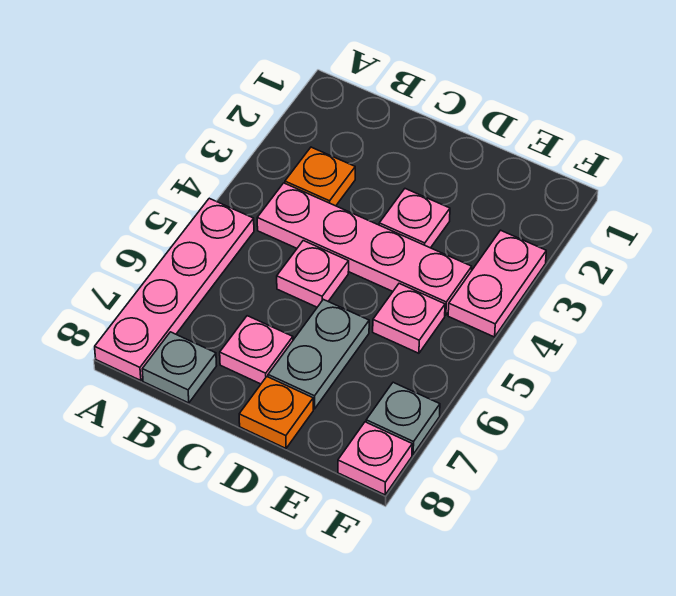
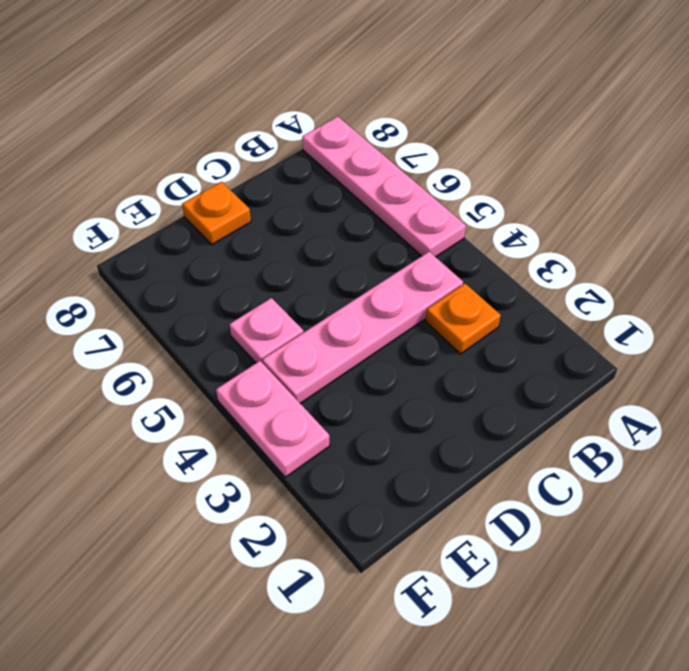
none -> grey 1x1 plate [142,332,217,403]
none -> pink 1x1 plate [277,241,349,307]
none -> pink 1x1 plate [220,316,293,384]

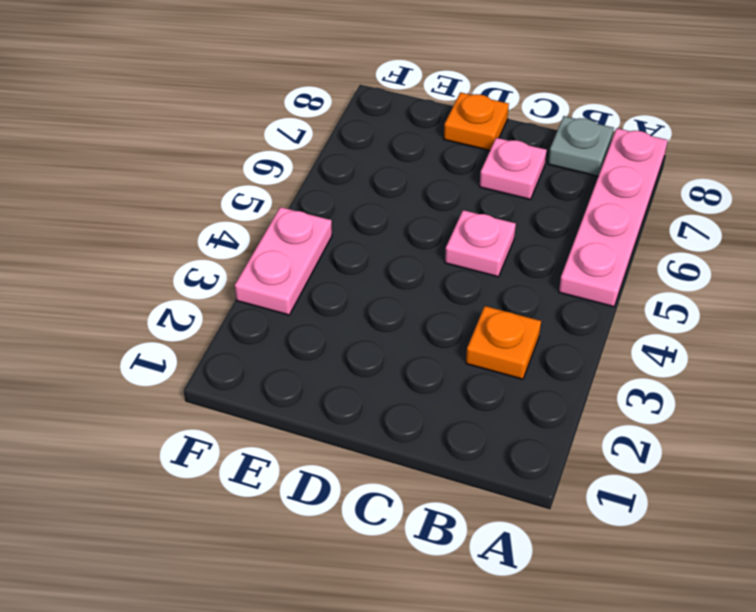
none -> pink 1x4 plate [257,183,472,315]
none -> pink 1x1 plate [379,189,450,248]
none -> grey 1x2 plate [268,299,369,409]

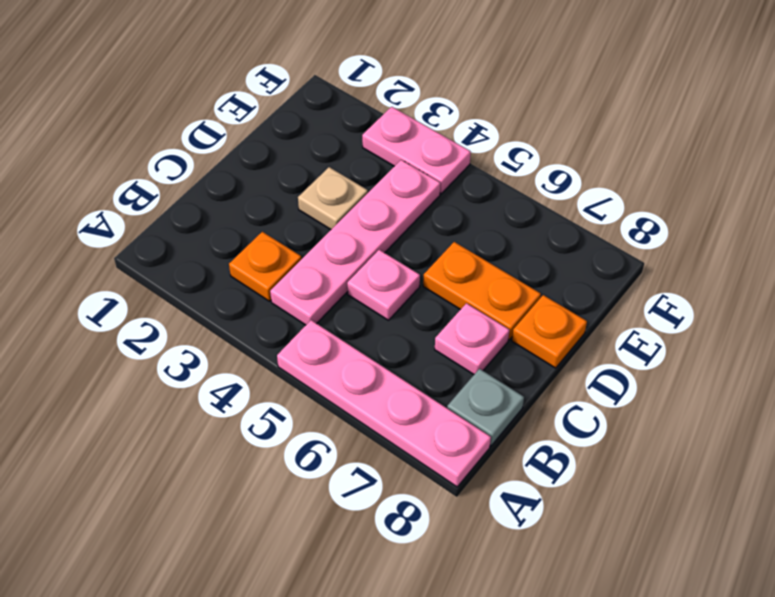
tan 1x1 plate [298,167,368,229] -> pink 1x1 plate [379,189,450,248]
orange 1x2 plate [423,242,541,340] -> grey 1x2 plate [268,299,369,409]
none -> pink 1x1 plate [373,284,445,353]
none -> grey 1x1 plate [366,382,440,454]
none -> pink 1x1 plate [338,422,412,495]

